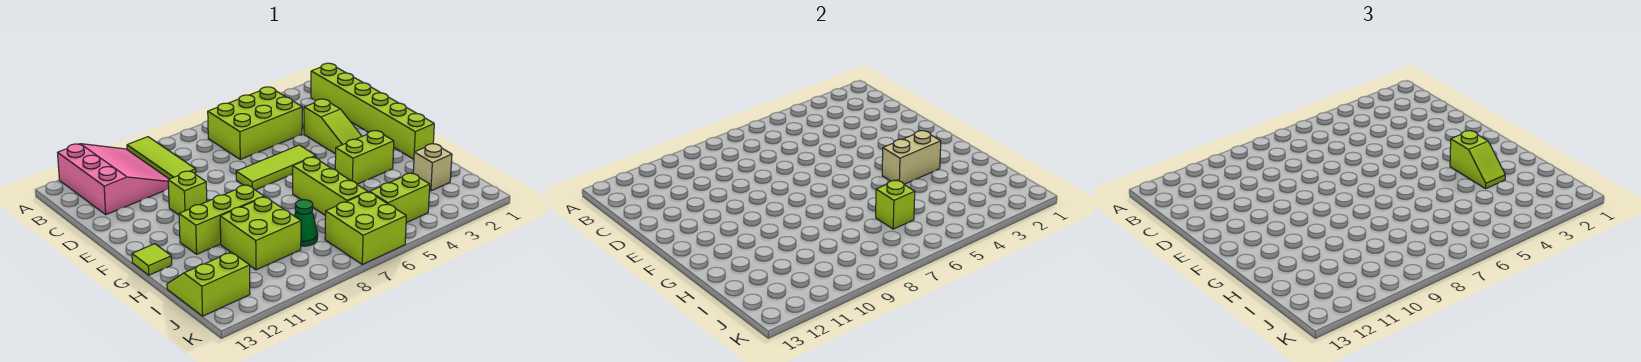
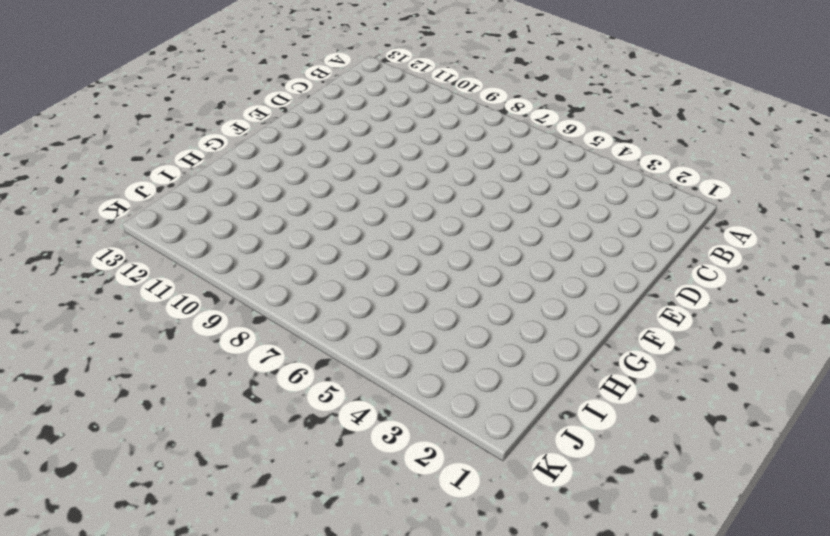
none -> lime 1x3 tile [127,137,196,179]
none -> pink 3x3 slope [58,144,169,215]
none -> lime 1x6 brick [311,63,434,159]

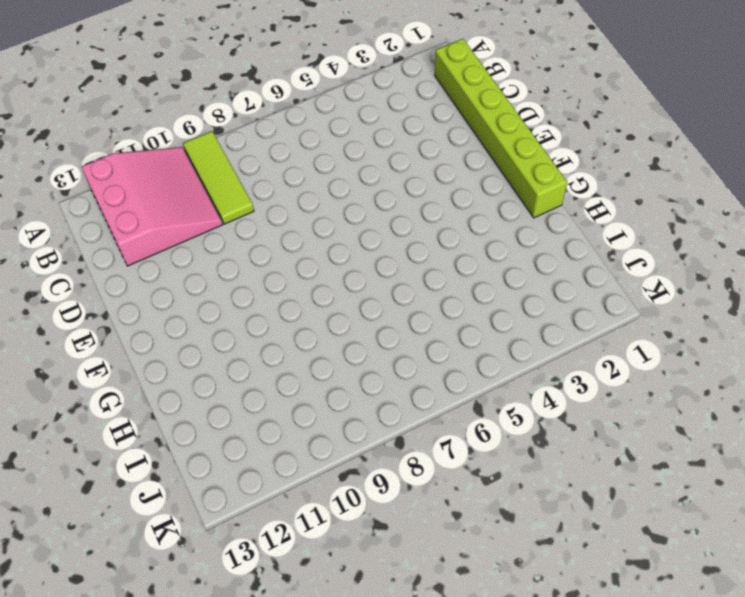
none -> lime 2x3 brick [208,87,302,159]
none -> lime 1x3 slope [304,99,362,154]
none -> lime 1x3 tile [236,145,316,190]

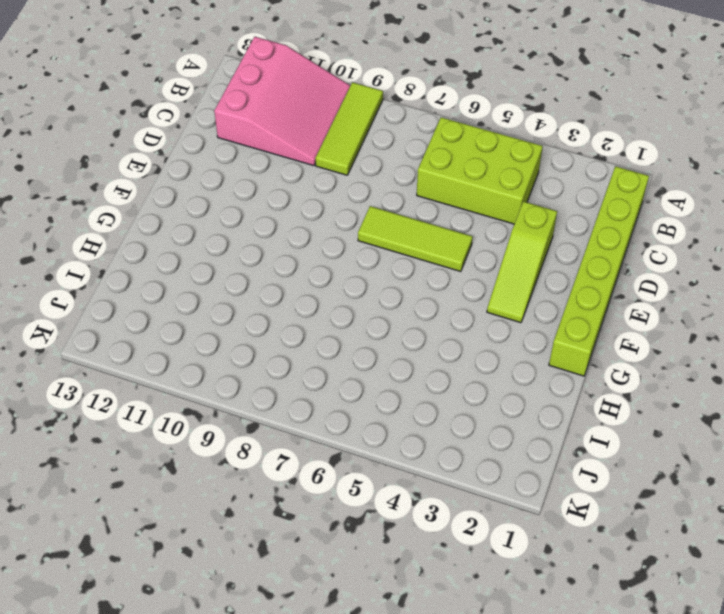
none -> lime 1x1 brick [168,171,207,215]
none -> lime 1x2 brick [335,131,394,184]
none -> lime 1x3 brick [292,157,368,216]

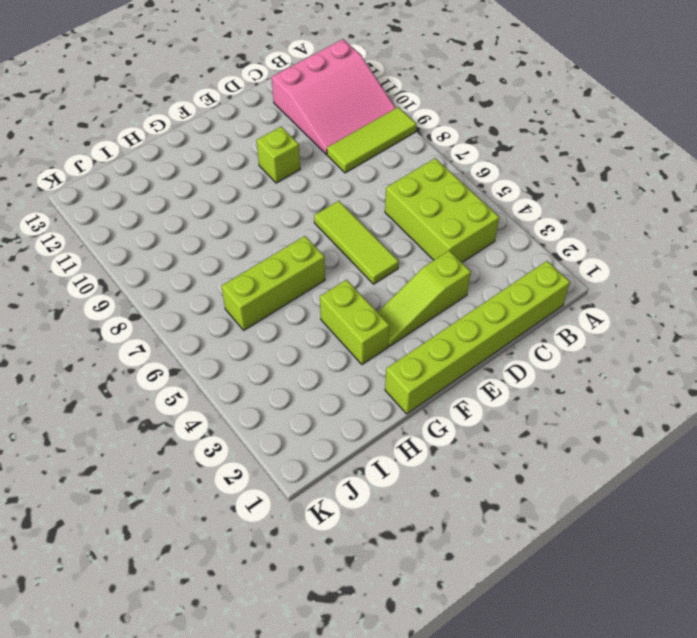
none -> lime 1x3 brick [179,185,264,254]
none -> lime 1x1 tile [132,244,172,275]
none -> lime 2x2 brick [220,197,301,270]

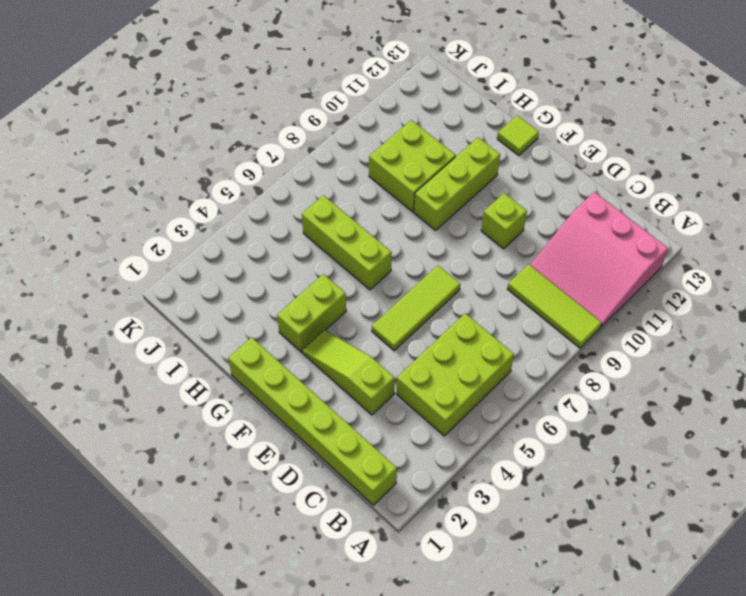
none -> tan 1x1 brick [413,144,452,191]
none -> green 1x1 cone [295,200,318,246]
none -> lime 2x2 slope [167,252,250,316]

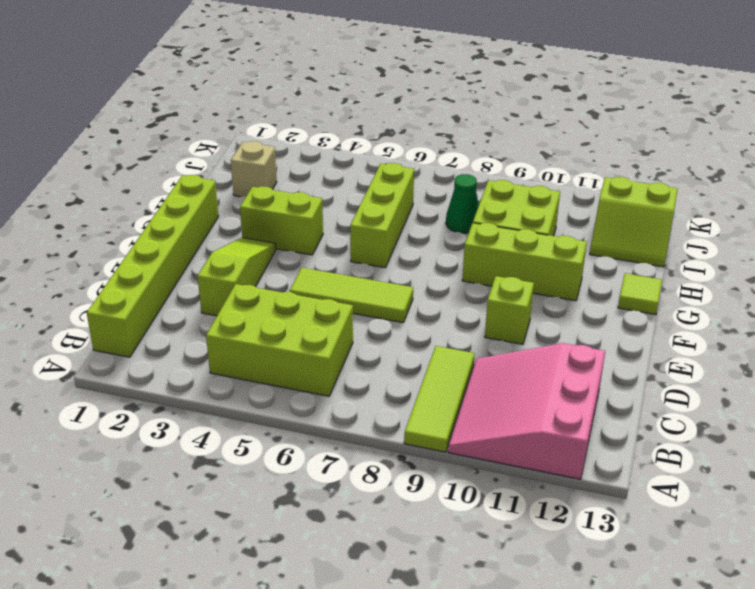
none -> lime 1x2 brick [370,173,430,223]
none -> lime 2x2 brick [325,192,406,264]
none -> tan 1x2 brick [882,131,941,184]

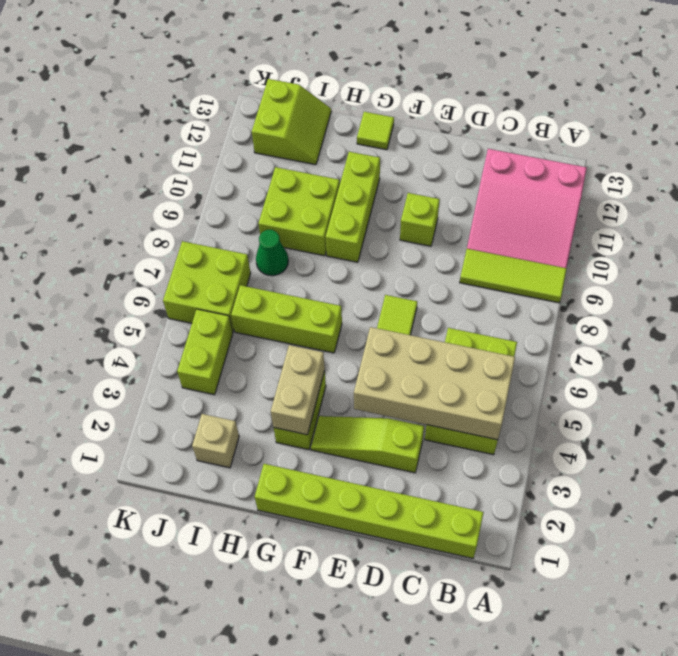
tan 2x4 brick [354,327,515,440] -> none
none -> lime 1x1 brick [876,180,915,229]
none -> lime 1x2 slope [1450,131,1505,189]

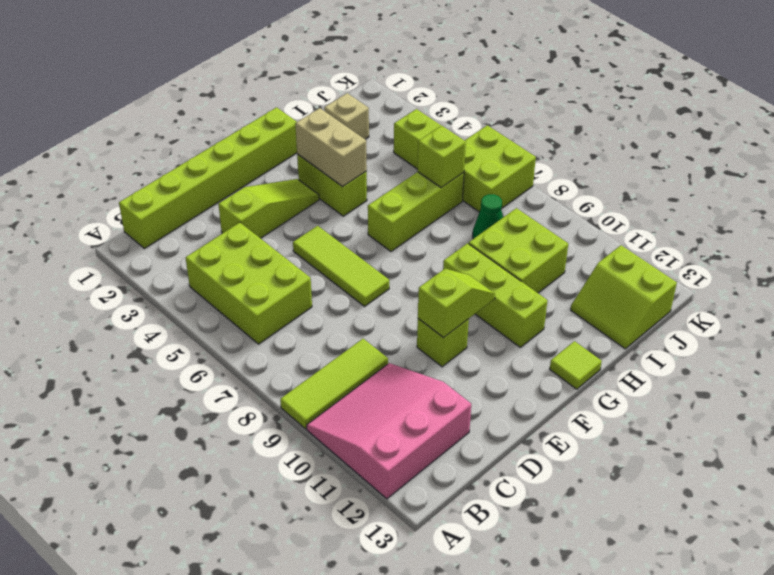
lime 1x2 slope [418,269,495,338] -> lime 1x2 slope moved to [1450,131,1505,189]

